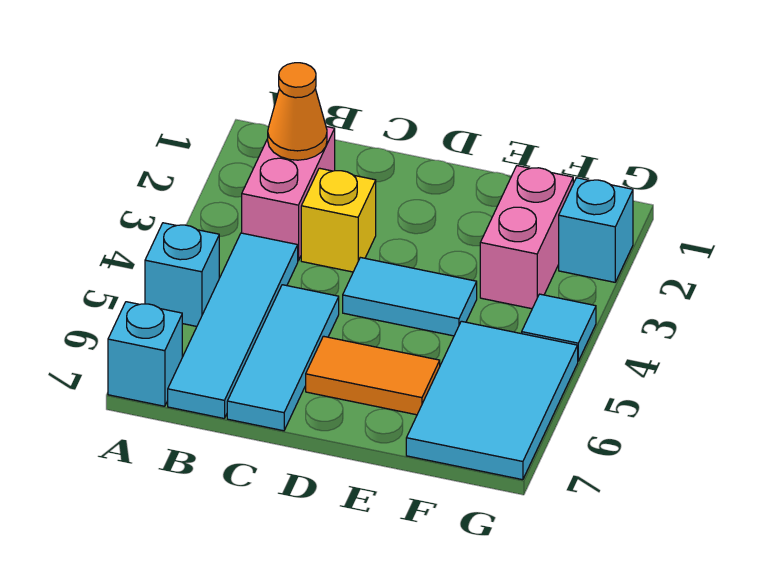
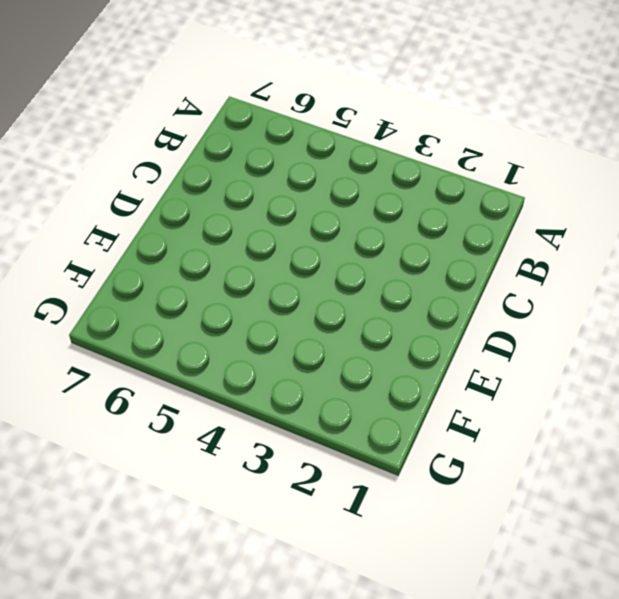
none -> cyan 1x1 brick [145,223,219,326]
none -> cyan 1x1 brick [108,302,182,406]
none -> pink 1x2 brick [242,127,335,261]

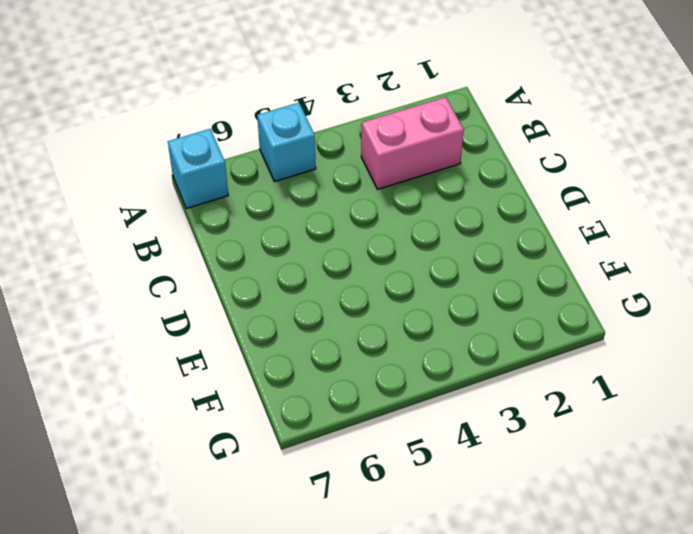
none -> cyan 1x4 tile [168,233,298,418]
none -> yellow 1x1 brick [301,168,376,272]
none -> cyan 1x3 tile [227,285,339,431]

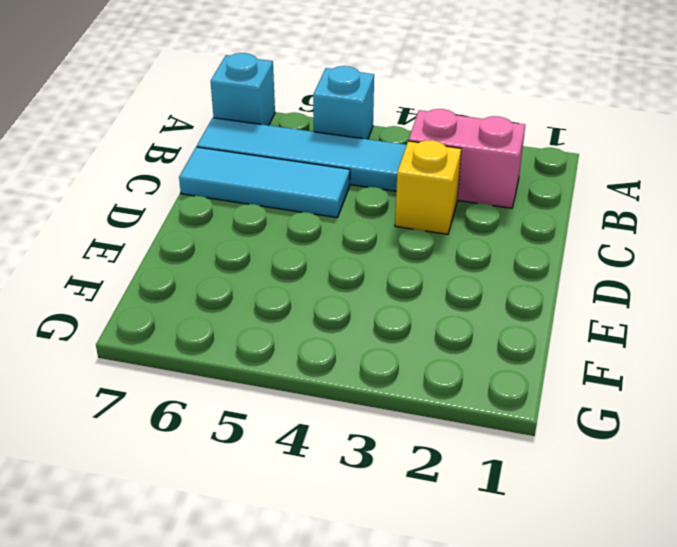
none -> cyan 1x2 tile [343,257,477,336]
none -> orange 1x2 tile [306,336,440,415]
none -> pink 1x2 brick [480,166,573,309]

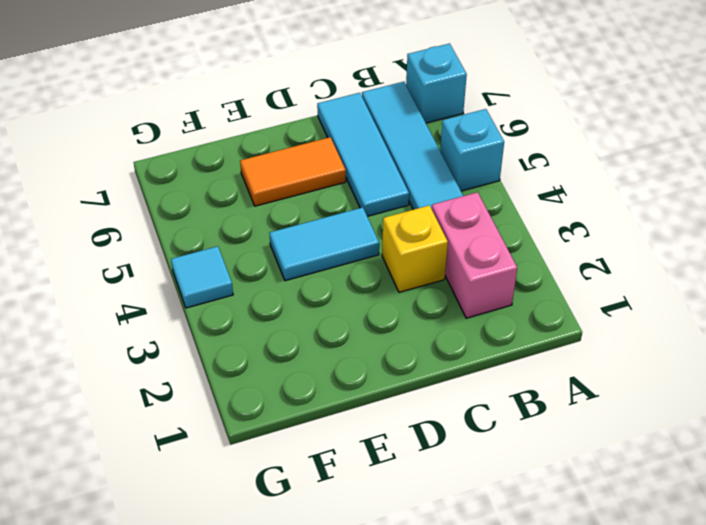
none -> pink 1x2 brick [480,166,573,309]
none -> cyan 2x3 tile [406,321,578,480]
none -> cyan 1x1 brick [559,178,633,282]

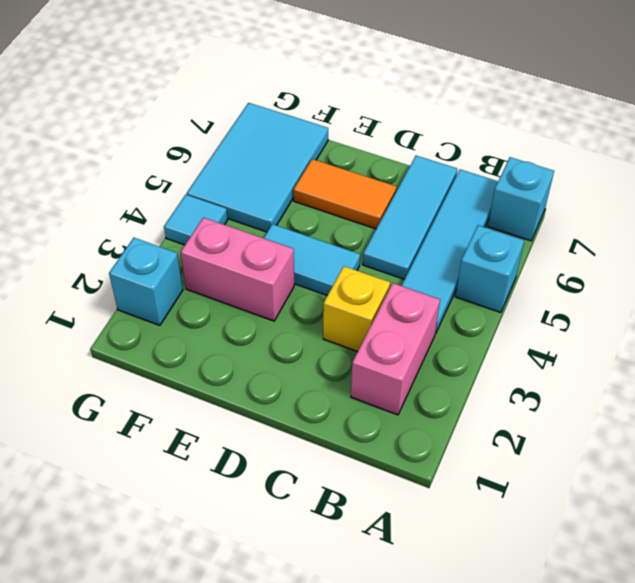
pink 1x2 brick [181,218,294,321] -> pink 1x2 brick turned to [480,166,573,309]
none -> orange 1x1 cone [268,63,327,160]

